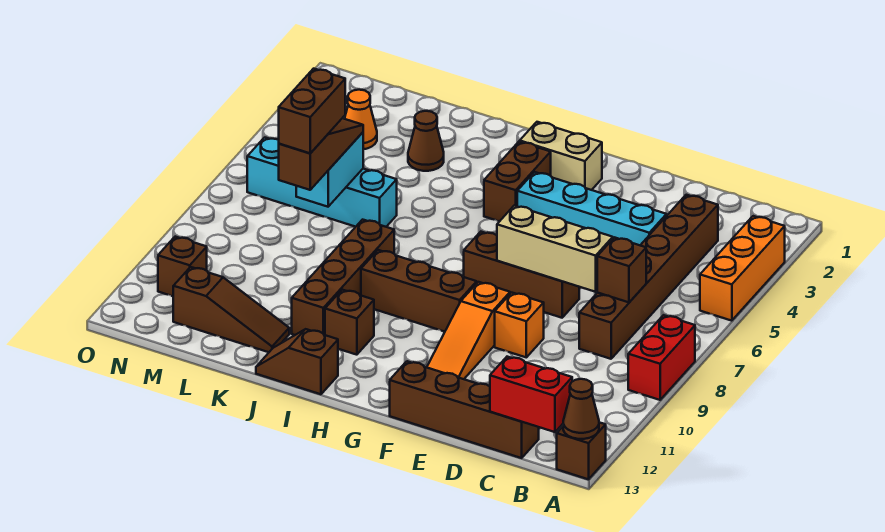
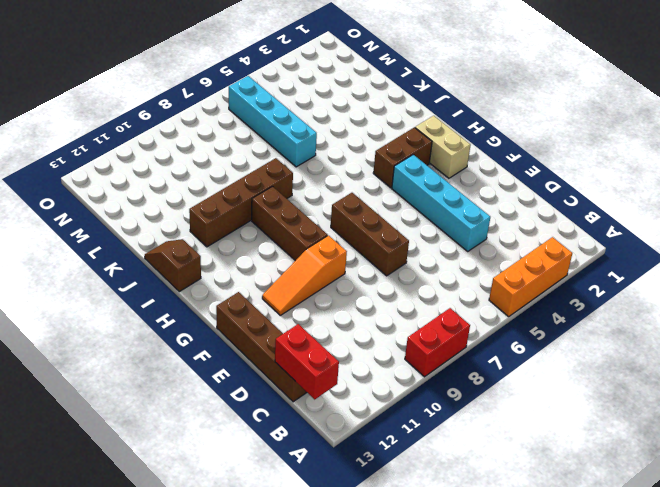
none -> brown 1x1 brick [557,422,606,479]
none -> brown 1x6 brick [579,195,718,359]
none -> orange 1x1 brick [495,293,544,357]

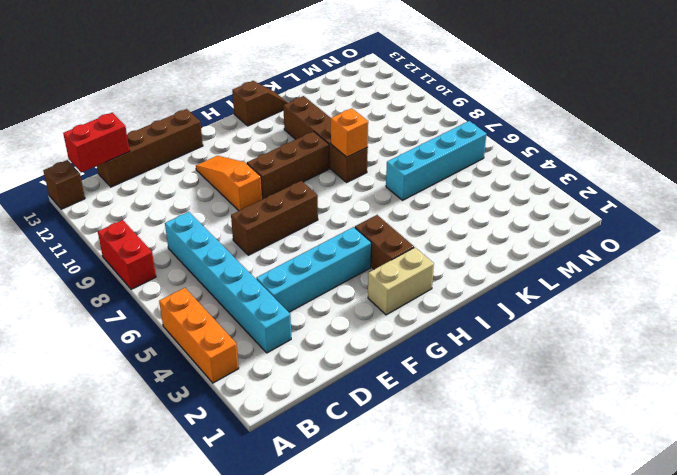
cyan 1x6 brick [165,212,291,353] -> brown 1x6 brick [579,195,718,359]
orange 1x1 brick [331,108,368,157] -> orange 1x1 brick moved to [495,293,544,357]
none -> brown 1x1 brick [325,290,374,355]
none -> brown 1x1 cone [408,111,444,171]
none -> brown 1x3 slope [173,267,289,352]

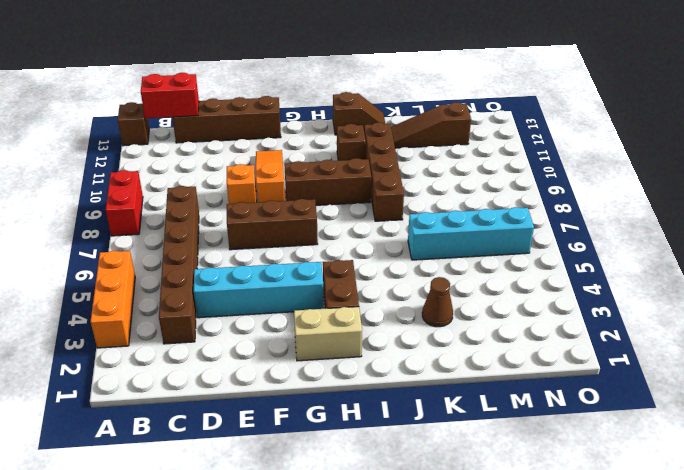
none -> orange 1x1 cone [345,90,377,149]
none -> brown 1x1 brick [158,237,207,296]
none -> brown 1x1 cone [563,379,599,439]

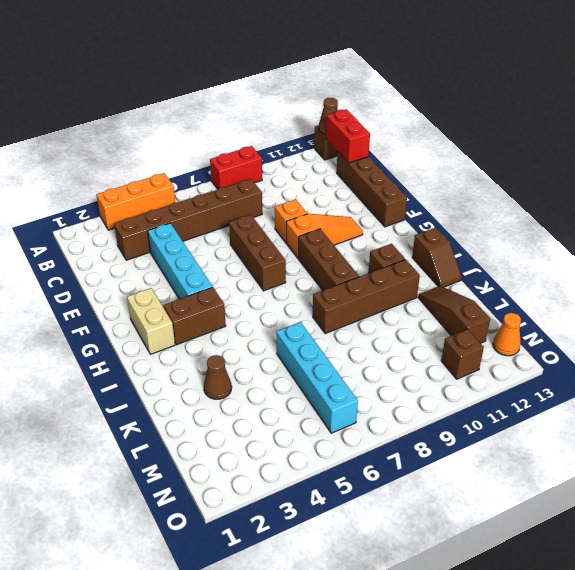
orange 1x1 cone [493,313,521,356] -> orange 1x1 cone moved to [345,90,377,149]
none -> brown 1x1 brick [597,237,646,302]
none -> tan 1x3 brick [497,206,613,292]
none -> cyan 1x2 brick [296,132,363,207]

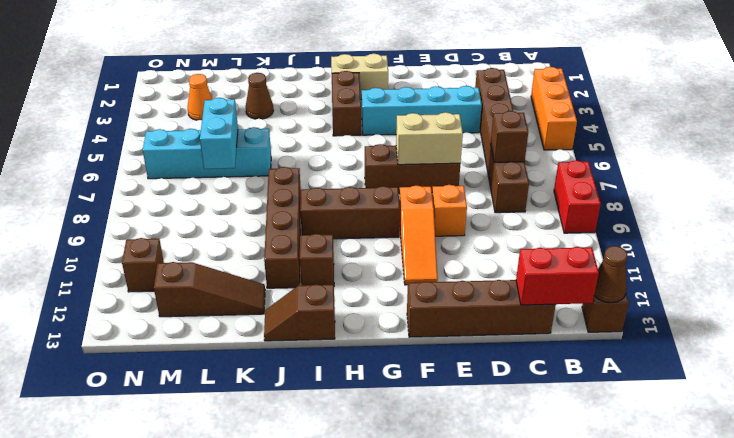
tan 1x2 brick [396,112,463,165] -> tan 1x3 brick [497,206,613,292]
none -> brown 1x3 slope [279,118,363,190]
none -> brown 1x2 brick [279,69,345,153]

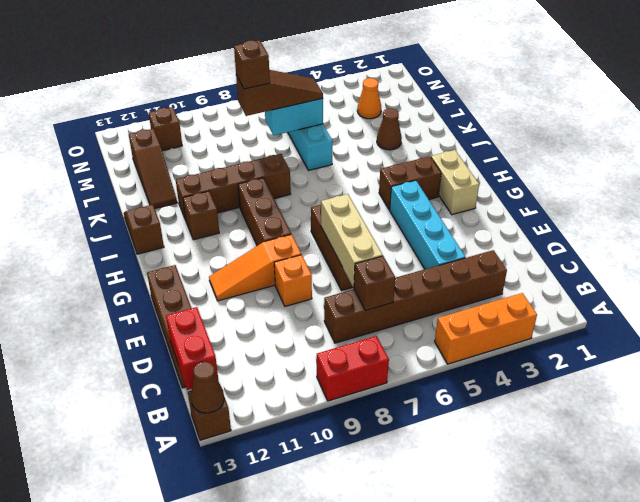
brown 1x1 brick [234,40,270,89] -> brown 1x2 brick [279,69,345,153]

